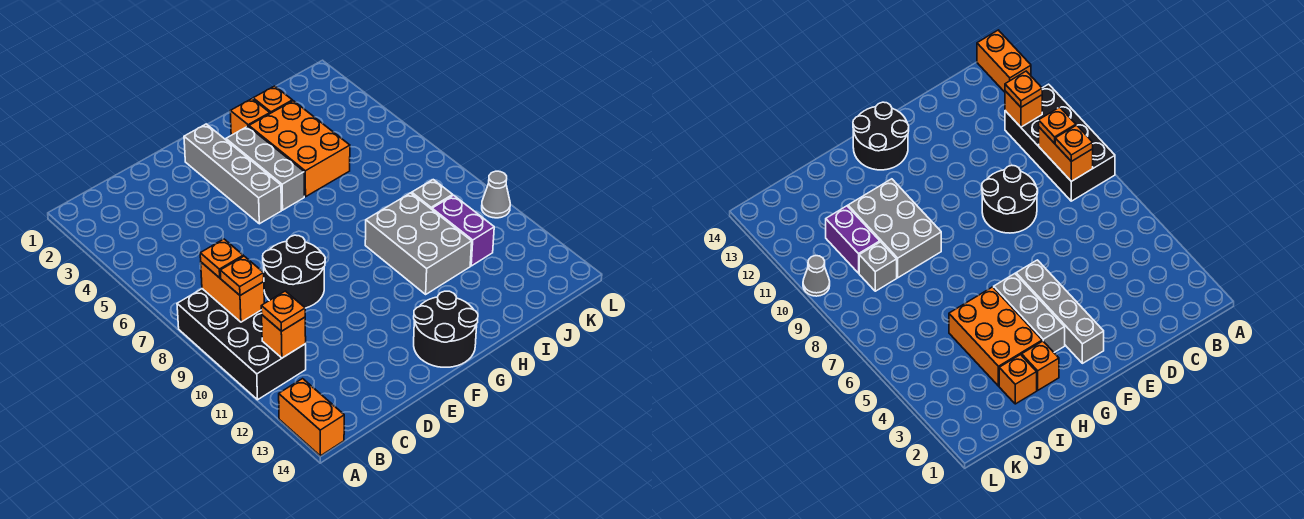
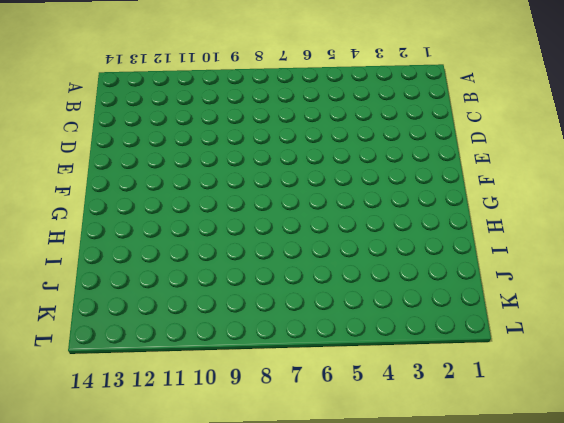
none -> black 2x4 brick [177,289,306,400]
none -> orange 1x2 brick [279,379,344,456]
none -> black 2x2 round brick [263,235,325,308]

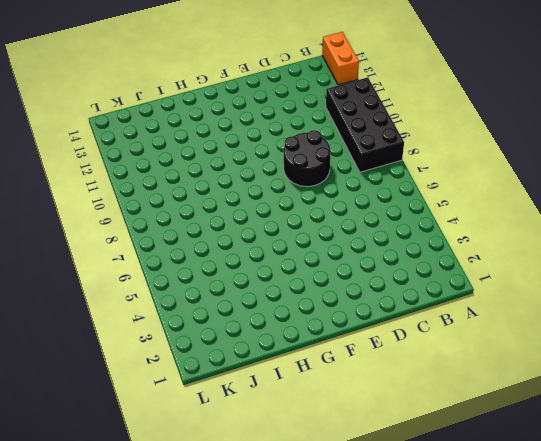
none -> grey 1x4 brick [184,124,281,224]
none -> black 2x2 round brick [414,291,478,367]
none -> grey 1x3 brick [226,126,304,210]

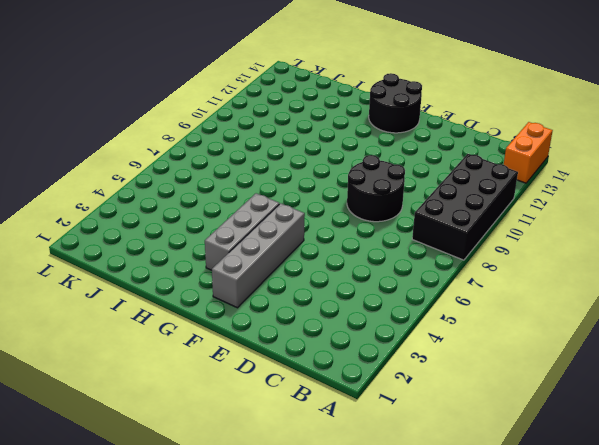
none -> orange 1x1 brick [230,99,270,135]
none -> orange 2x3 brick [249,101,350,197]
none -> grey 2x3 brick [365,193,472,294]

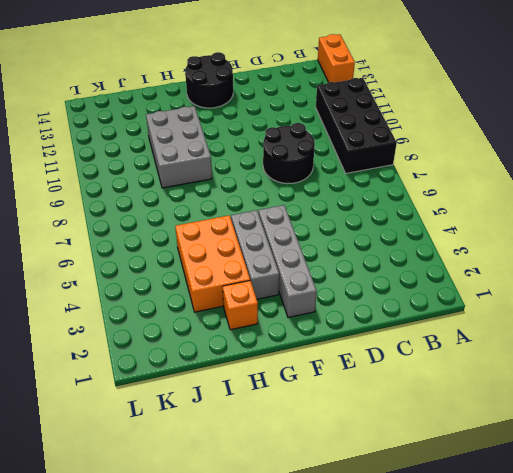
none -> orange 1x1 brick [253,86,292,113]
none -> grey 1x1 brick [412,180,453,209]
none -> purple 1x2 brick [432,195,494,266]

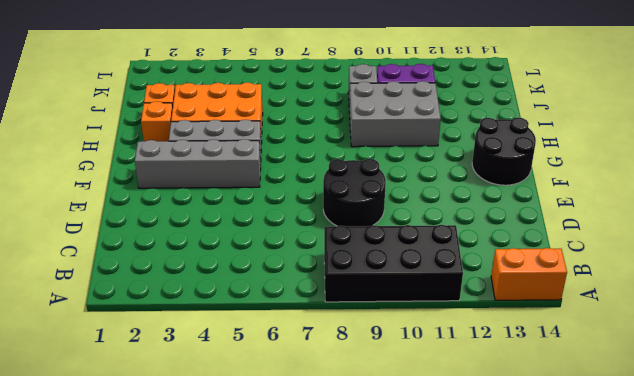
none -> grey 1x1 cone [482,171,510,218]
none -> orange 1x2 brick [201,262,264,322]
none -> orange 1x1 brick [262,315,306,358]

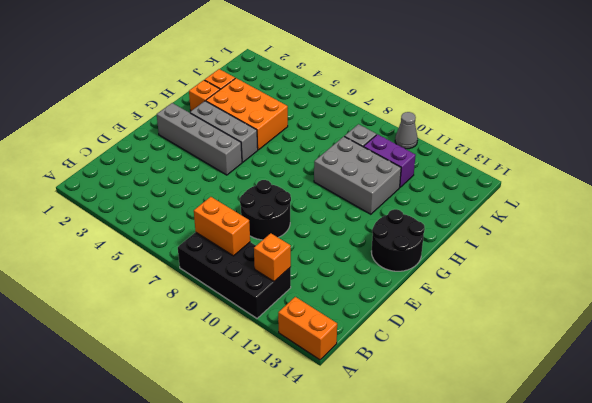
none -> orange 1x1 plate [200,239,243,278]
none -> orange 1x1 plate [220,256,264,295]
none -> orange 1x1 plate [261,291,305,331]

